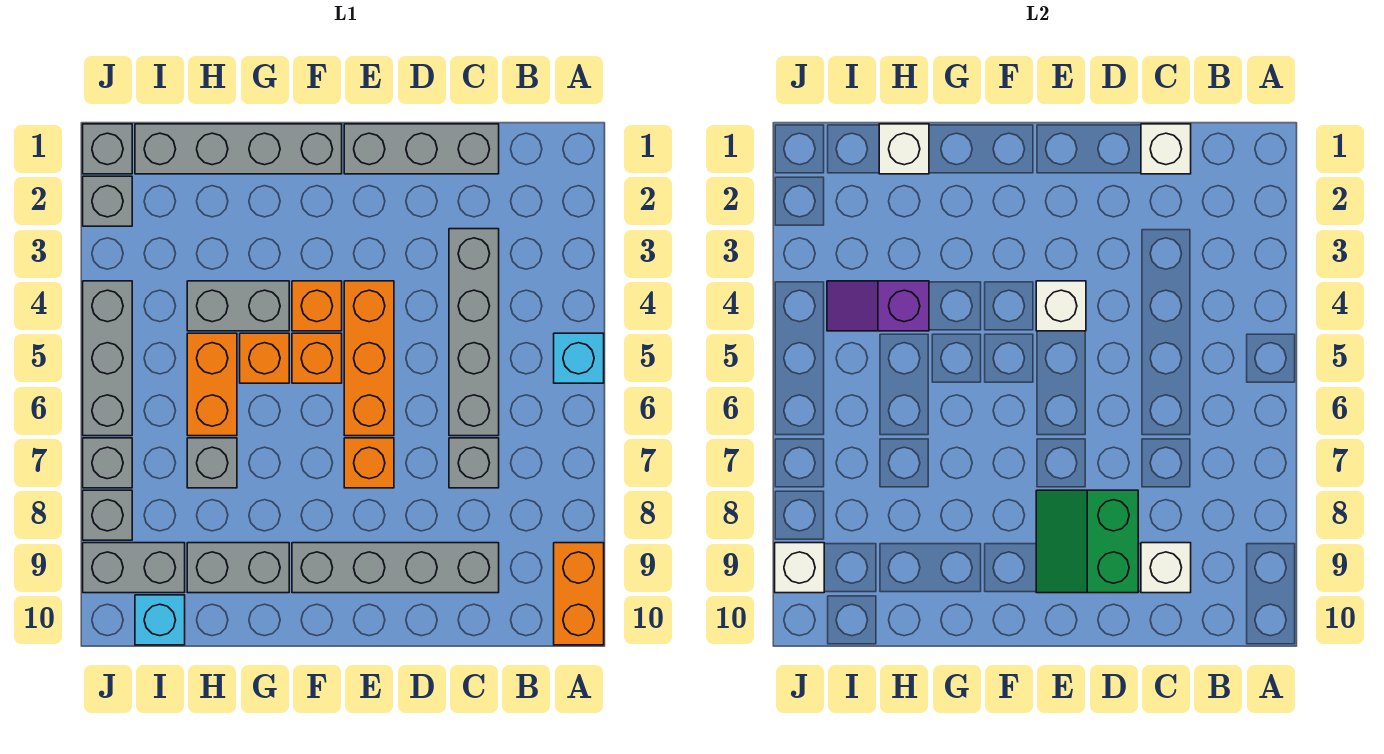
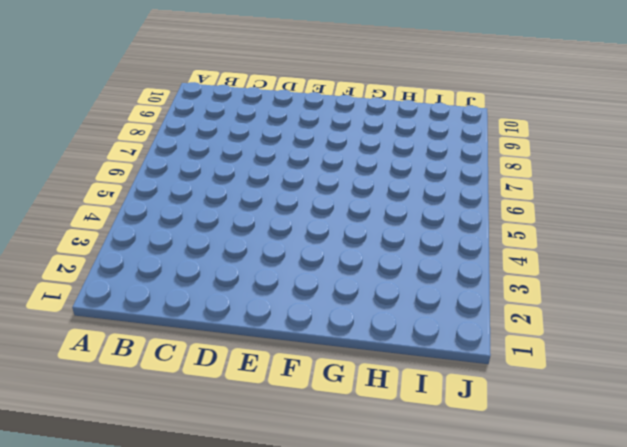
none -> cyan 1x1 brick [554,333,604,383]
none -> orange 1x2 brick [554,543,604,645]
none -> grey 1x3 brick [344,124,499,174]
none -> grey 1x4 brick [449,229,499,436]

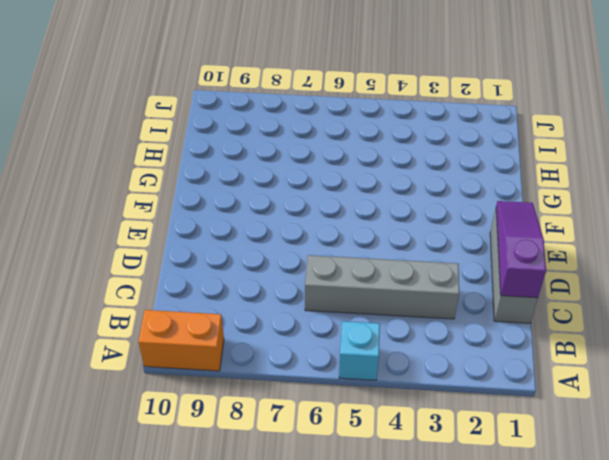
purple 1x3 slope [496,201,546,298] -> white 1x1 brick [1141,124,1191,174]
none -> grey 1x1 brick [449,438,499,488]
none -> grey 1x4 brick [292,543,499,593]
none -> orange 1x3 brick [344,281,394,436]
none -> orange 1x1 brick [344,438,394,488]

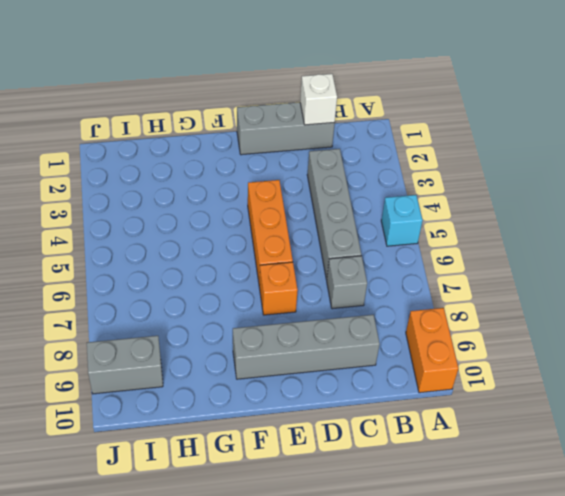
none -> grey 1x4 brick [135,124,342,174]
none -> orange 1x1 brick [292,281,342,331]
none -> orange 1x1 brick [292,333,342,383]
none -> grey 1x2 brick [187,281,289,331]

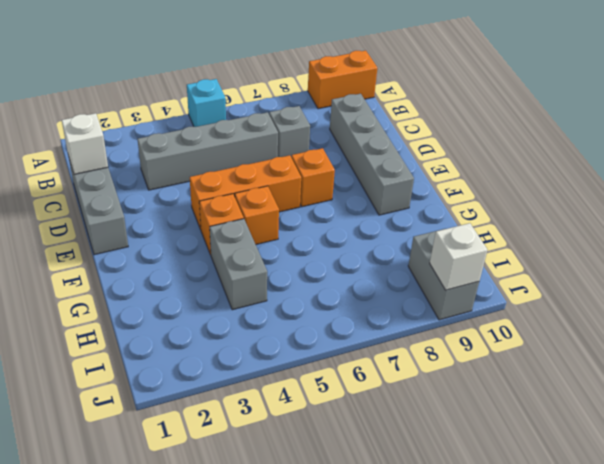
none -> grey 1x4 brick [135,124,342,174]
none -> orange 1x1 brick [240,333,289,383]
none -> grey 1x2 brick [187,543,289,593]
none -> orange 1x2 brick [187,333,237,436]

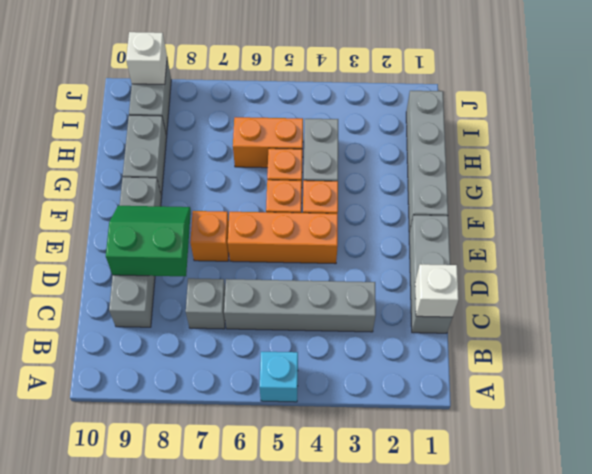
none -> orange 1x2 brick [554,543,604,645]
none -> grey 1x1 brick [187,438,237,488]
none -> cyan 1x1 brick [135,595,185,645]
none -> grey 1x1 brick [83,124,132,174]

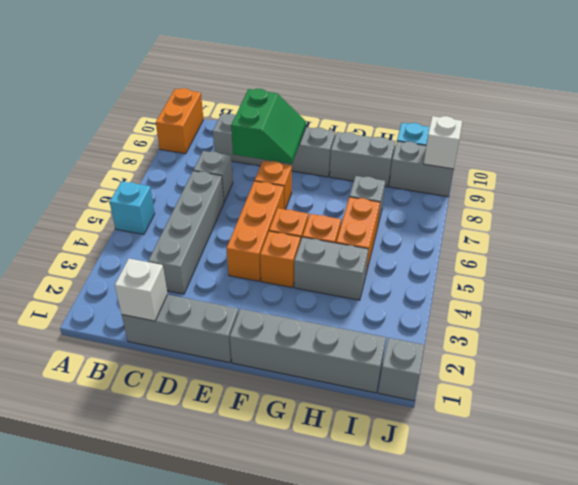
none -> grey 1x1 brick [83,176,132,226]
none -> grey 1x3 brick [83,281,132,436]
none -> grey 1x1 brick [83,438,132,488]
none -> grey 1x1 brick [83,490,132,540]

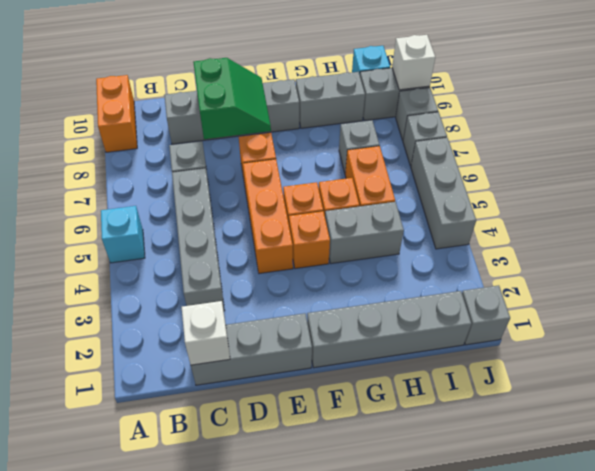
none -> grey 1x1 brick [83,176,132,226]
none -> white 1x1 brick [1141,543,1191,593]
none -> white 1x1 brick [1036,281,1086,331]
none -> white 1x1 brick [879,124,929,174]

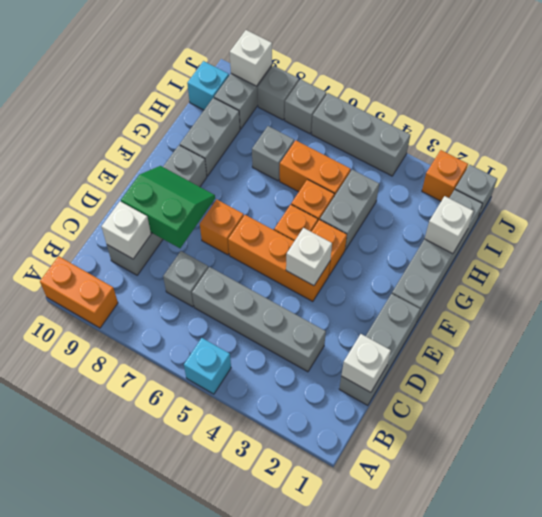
orange 1x1 brick [422,150,468,201] -> grey 1x1 brick [83,176,132,226]
none -> purple 1x2 slope [827,281,929,331]

